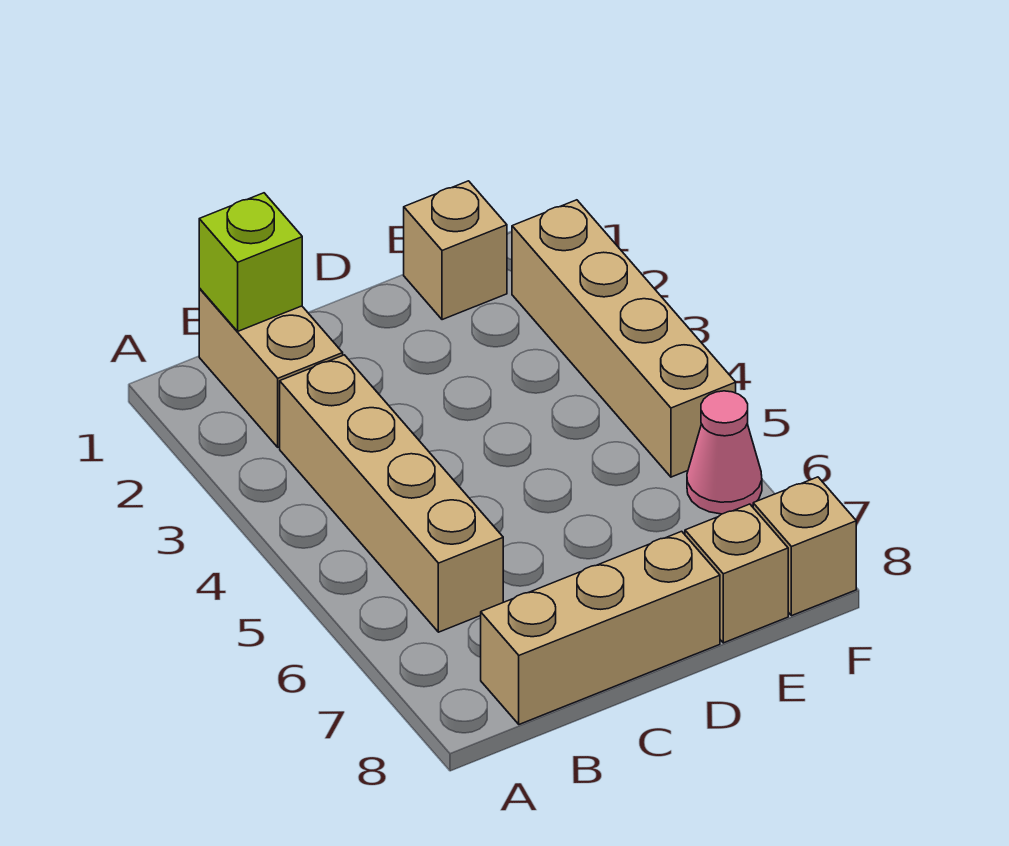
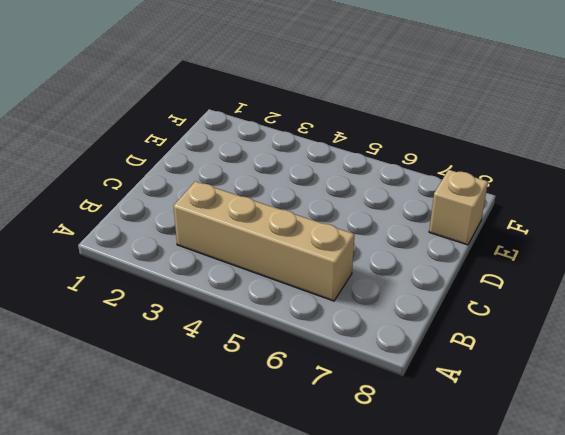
none -> tan 1x2 brick [199,289,343,447]
none -> tan 1x3 brick [481,531,720,724]

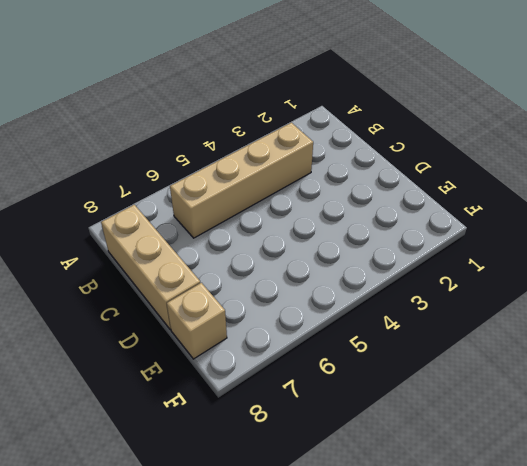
none -> tan 1x2 brick [199,289,343,447]
none -> tan 1x1 brick [404,181,507,320]

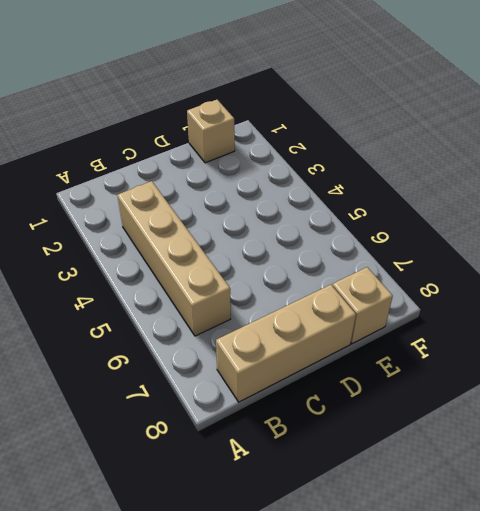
none -> tan 1x2 brick [199,289,343,447]
none -> tan 1x4 brick [512,200,736,477]

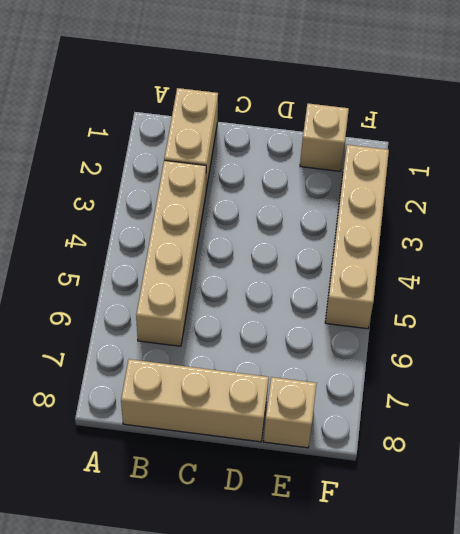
none -> pink 1x1 cone [687,391,762,514]
none -> tan 1x1 brick [753,477,856,616]

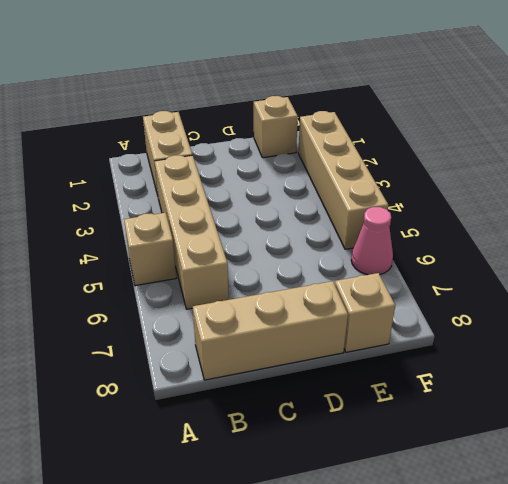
tan 1x1 brick [124,213,176,286] -> tan 1x1 brick moved to [753,477,856,616]
none -> lime 1x1 brick [199,193,302,331]

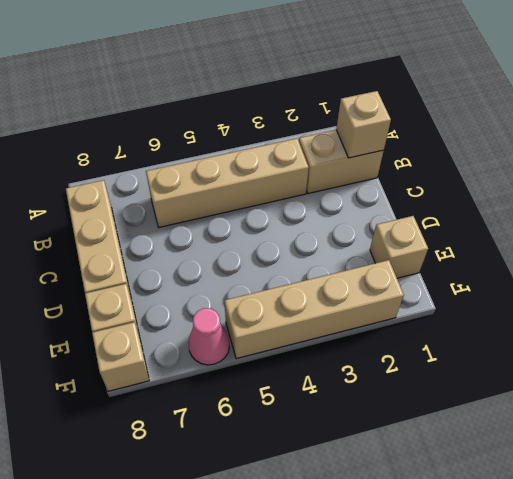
tan 1x1 brick [336,91,391,158] -> lime 1x1 brick [199,193,302,331]

